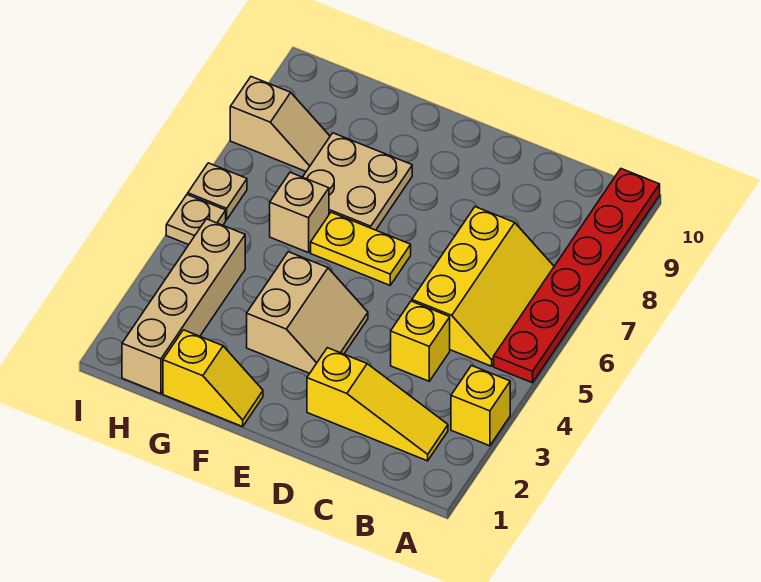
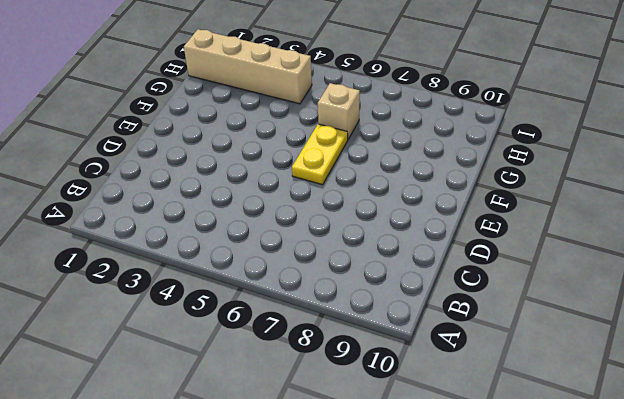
none -> yellow 1x1 brick [451,366,510,446]
none -> red 1x6 plate [494,169,660,383]
none -> yellow 1x3 slope [307,348,448,461]

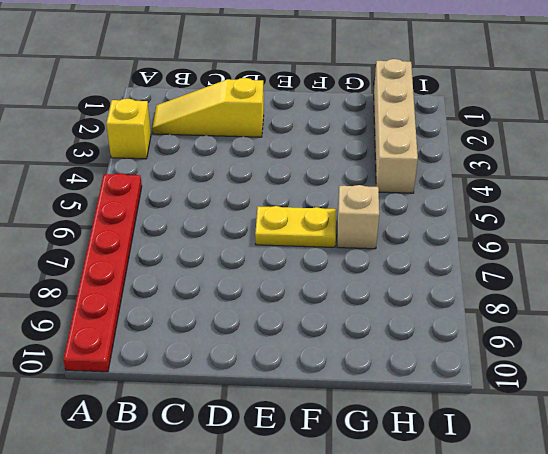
none -> yellow 2x3 slope [412,207,554,366]
none -> yellow 1x1 brick [391,301,450,381]
none -> tan 2x2 slope [247,252,368,373]

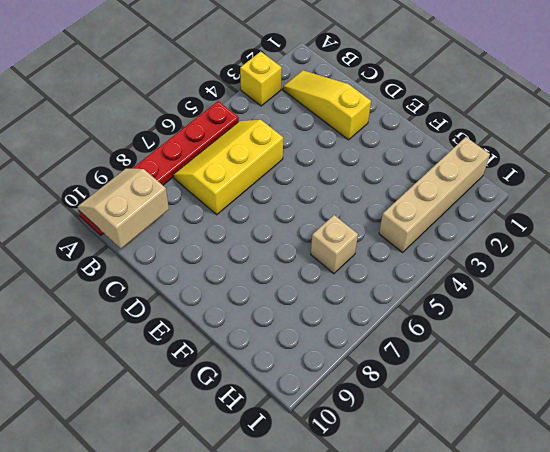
tan 2x2 slope [78,169,169,248] -> tan 2x2 slope moved to [247,252,368,373]
none -> yellow 1x1 brick [391,301,450,381]
none -> yellow 1x2 plate [311,212,411,285]
none -> yellow 1x2 slope [163,330,263,427]

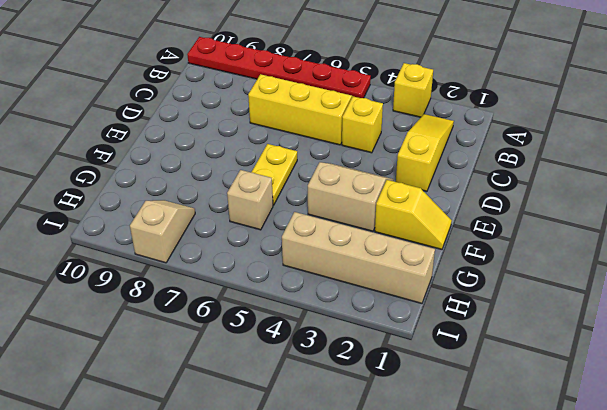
yellow 1x2 slope [375,180,452,250] -> yellow 1x2 slope turned to [163,330,263,427]
none -> tan 2x2 plate [303,133,412,230]
none -> tan 1x1 plate [166,195,226,245]
none -> tan 1x1 plate [188,163,247,220]

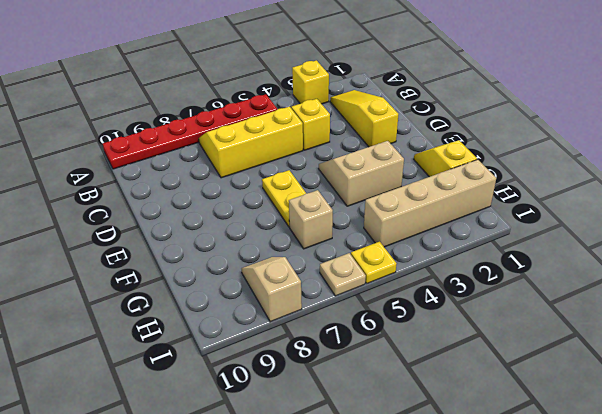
yellow 1x1 plate [351,242,397,283] -> tan 1x1 plate [166,195,226,245]
none -> tan 2x2 plate [303,133,412,230]

